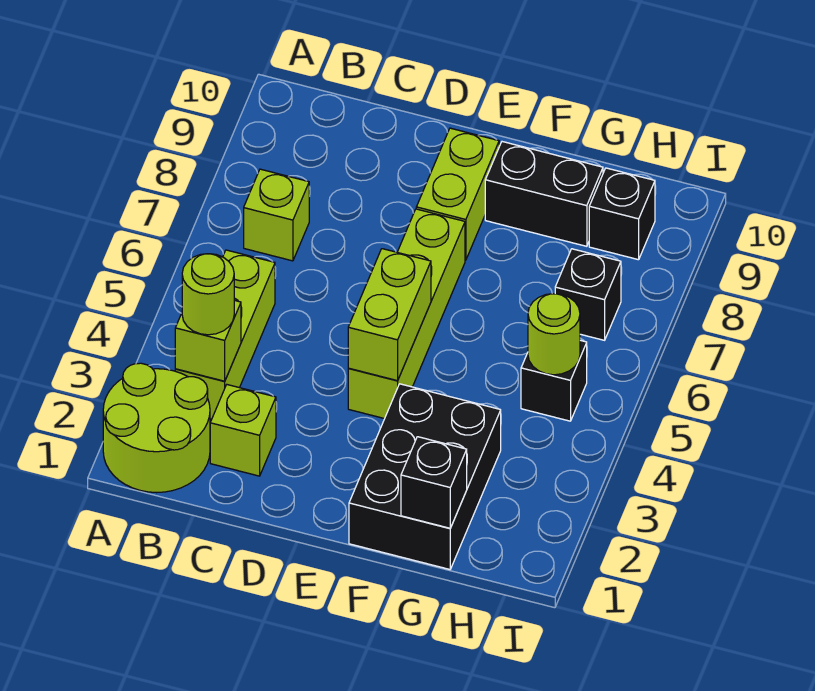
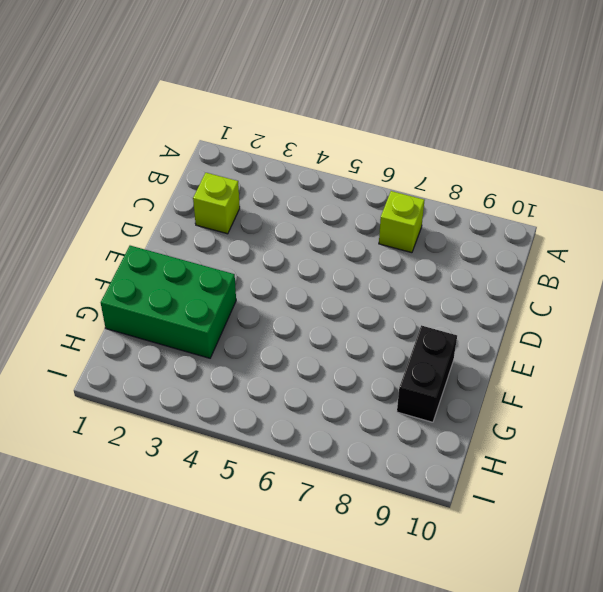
green 2x3 brick [101,246,236,358] -> black 2x3 brick [349,384,501,569]
none -> lime 2x2 round brick [103,363,210,493]
none -> lime 1x3 brick [175,250,275,419]
none -> lime 1x4 brick [348,209,465,419]

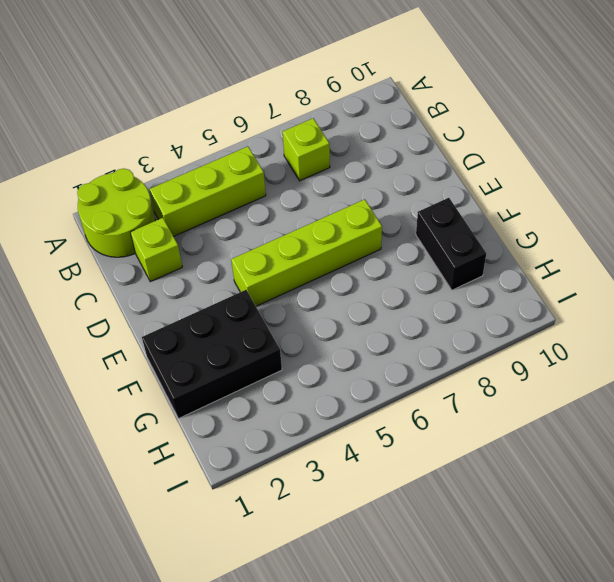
none -> lime 1x2 brick [416,128,499,260]
none -> black 1x1 brick [521,340,587,421]
none -> black 1x1 brick [555,249,621,340]

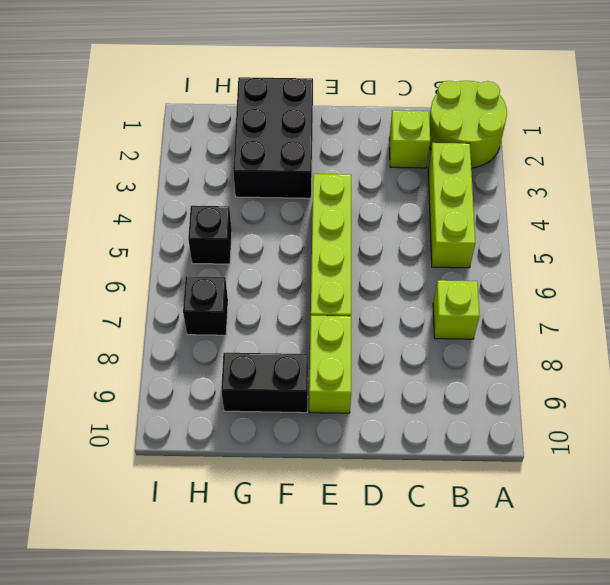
none -> black 1x1 brick [589,168,655,260]
none -> lime 1x1 brick [175,300,241,381]
none -> lime 1x2 brick [348,249,431,381]

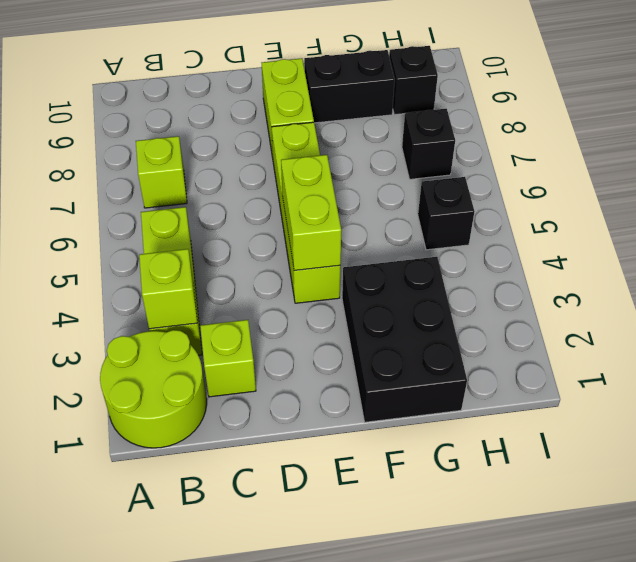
none -> black 1x1 brick [401,437,467,528]
none -> lime 1x1 round brick [528,294,580,375]
none -> lime 1x1 round brick [182,254,234,335]

